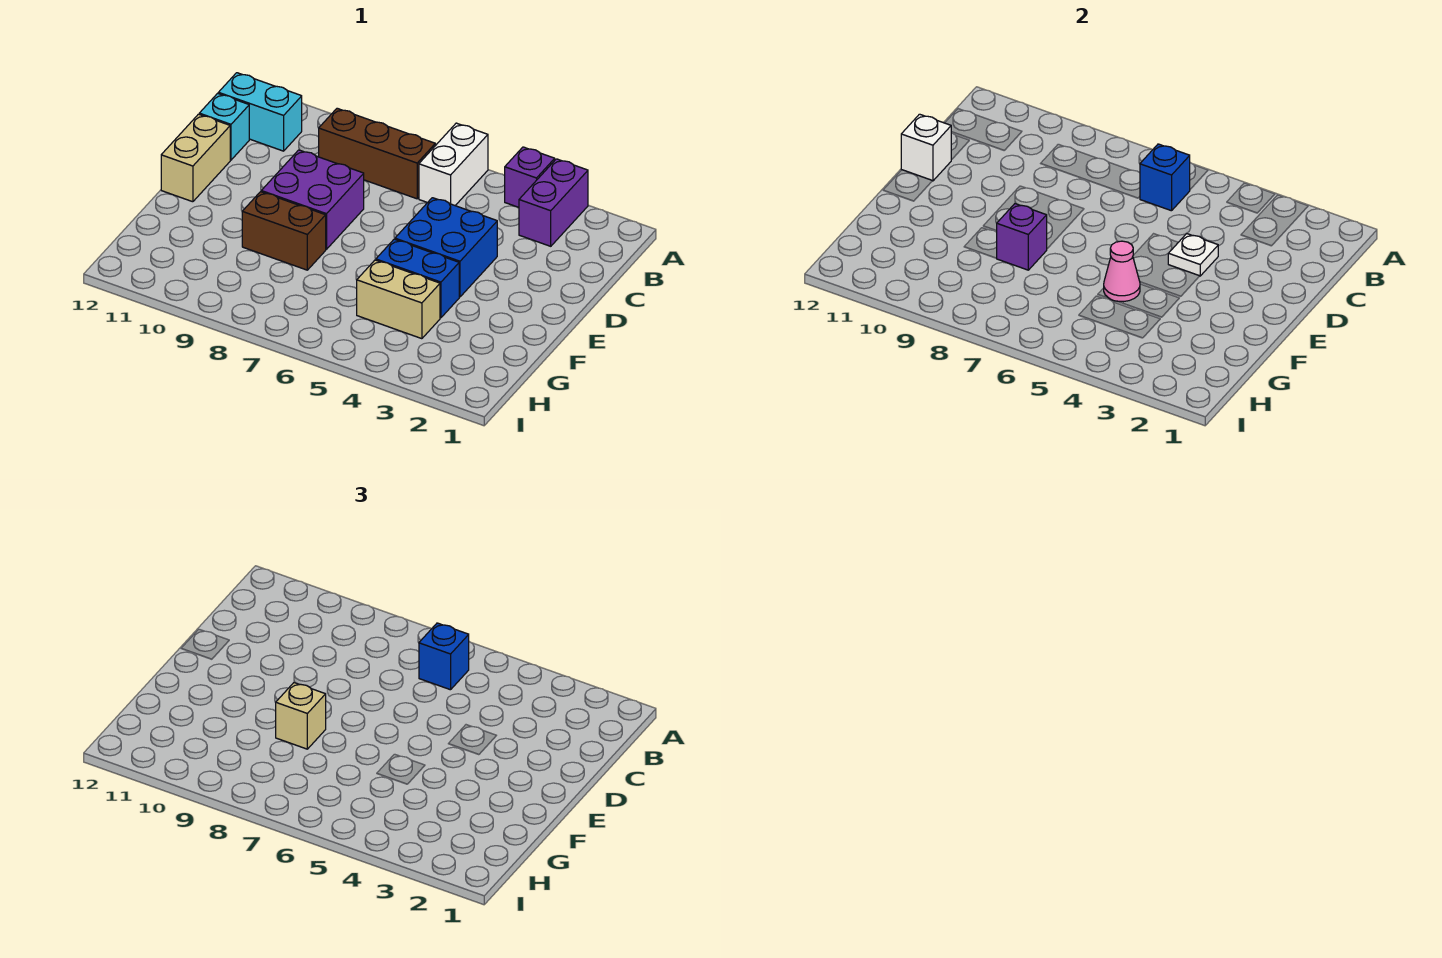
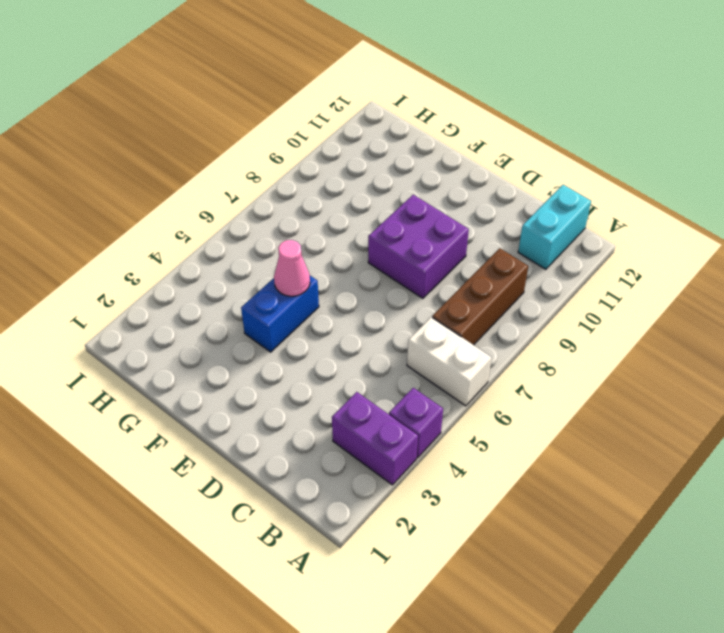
none -> cyan 1x1 brick [199,93,249,160]
none -> blue 2x2 brick [395,198,497,297]
none -> tan 1x2 brick [161,114,230,202]

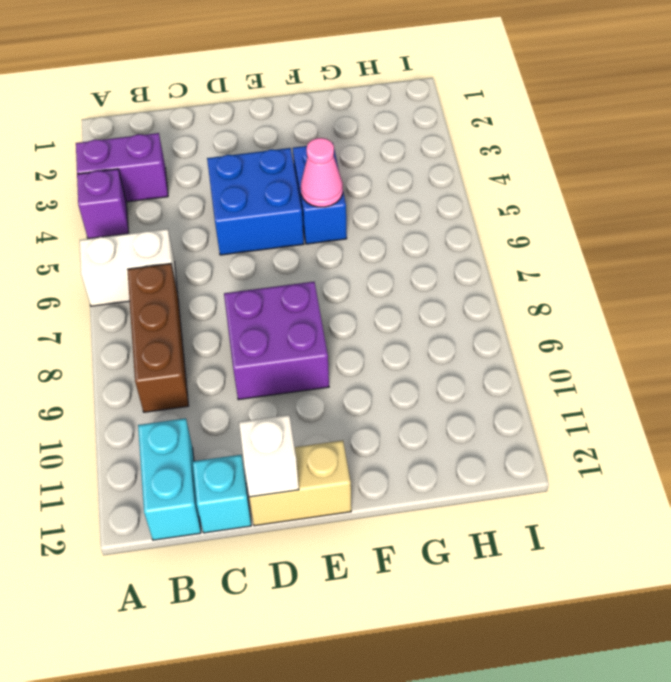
none -> brown 1x2 brick [242,192,326,270]
none -> tan 1x2 brick [357,260,440,339]
none -> blue 1x1 brick [1140,144,1190,211]

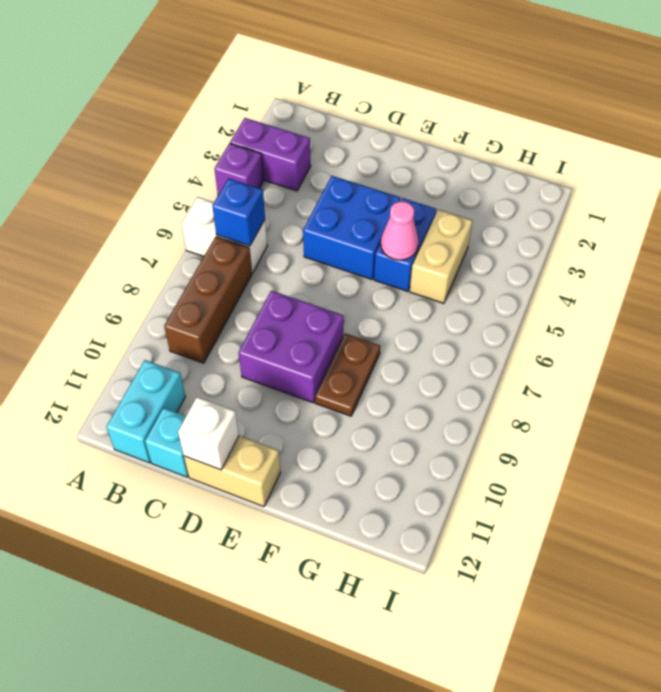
brown 1x2 plate [315,333,380,416] -> brown 1x2 brick [242,192,326,270]
none -> white 1x1 plate [1168,234,1218,276]
none -> purple 1x1 brick [997,204,1047,270]
none -> blue 1x1 brick [419,623,469,690]

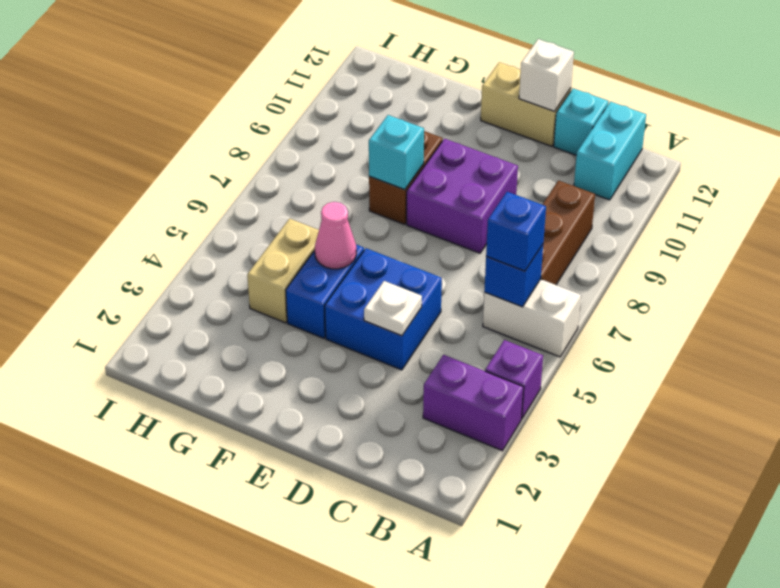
cyan 1x1 brick [369,115,424,190] -> purple 1x1 brick [997,204,1047,270]
none -> tan 1x1 brick [276,683,326,749]

